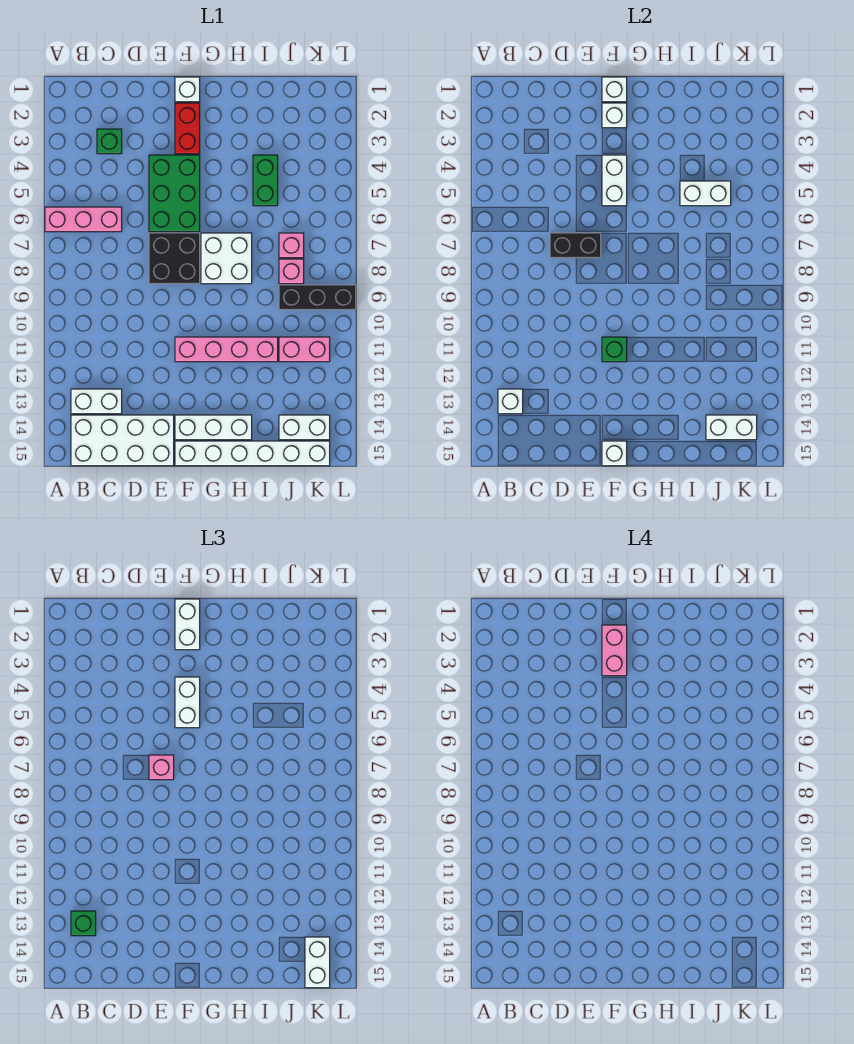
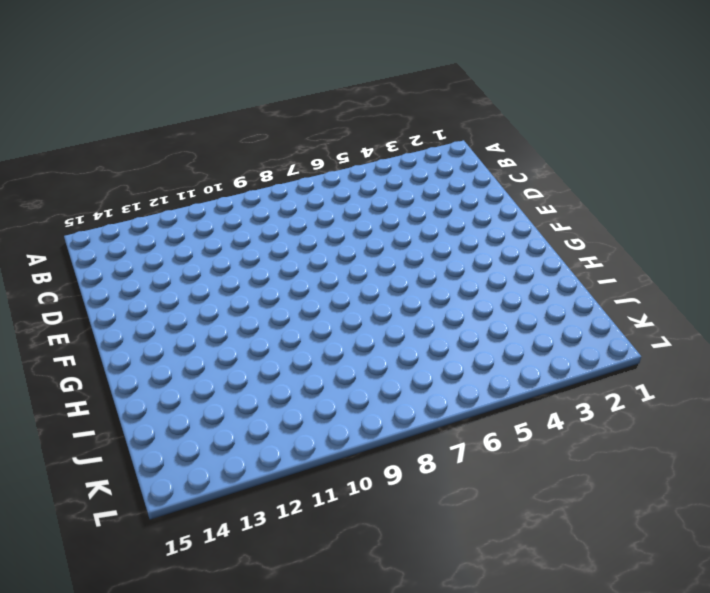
none -> pink 1x3 brick [45,207,122,232]
none -> white 1x2 brick [71,389,122,414]
none -> white 2x4 brick [71,415,174,466]
none -> green 1x1 brick [97,129,122,154]

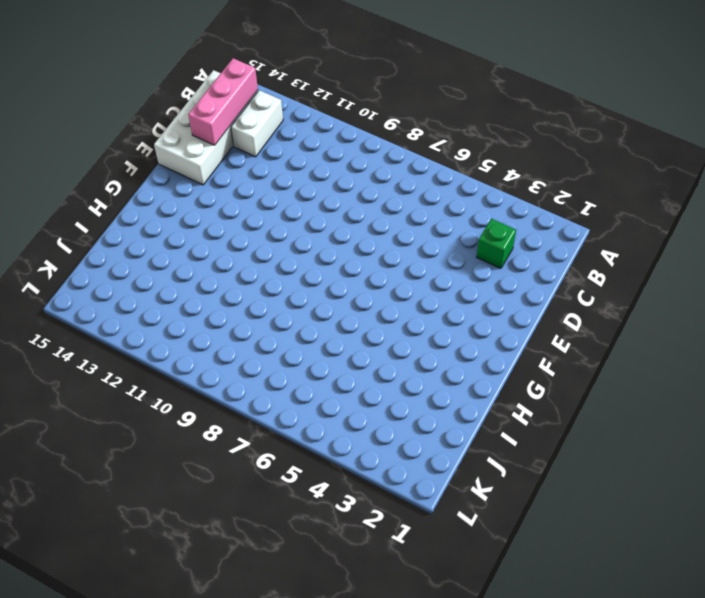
pink 1x3 brick [188,58,258,145] -> pink 1x3 brick moved to [45,207,122,232]
none -> green 2x3 brick [149,155,200,232]
none -> black 2x2 brick [149,233,200,284]
none -> white 1x1 brick [175,77,200,102]
none -> red 1x2 brick [175,103,200,154]

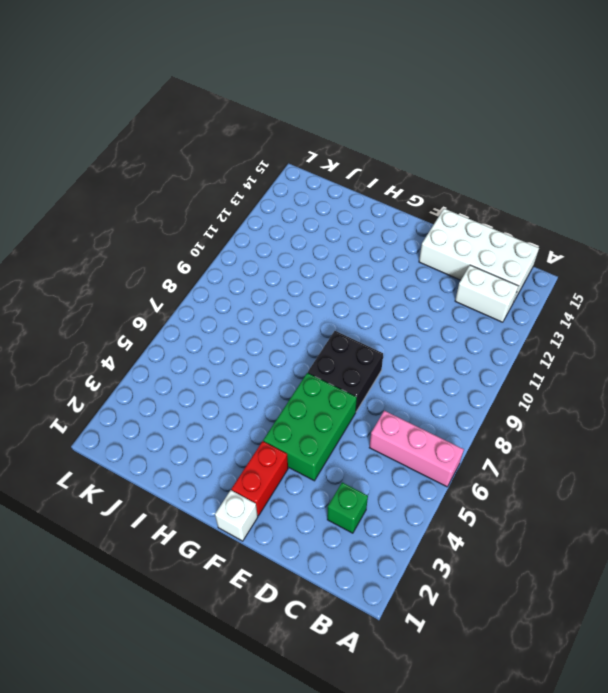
none -> pink 1x4 brick [175,337,278,362]
none -> white 1x3 brick [175,415,252,440]
none -> white 1x6 brick [175,441,330,466]
none -> white 2x2 brick [201,233,252,284]

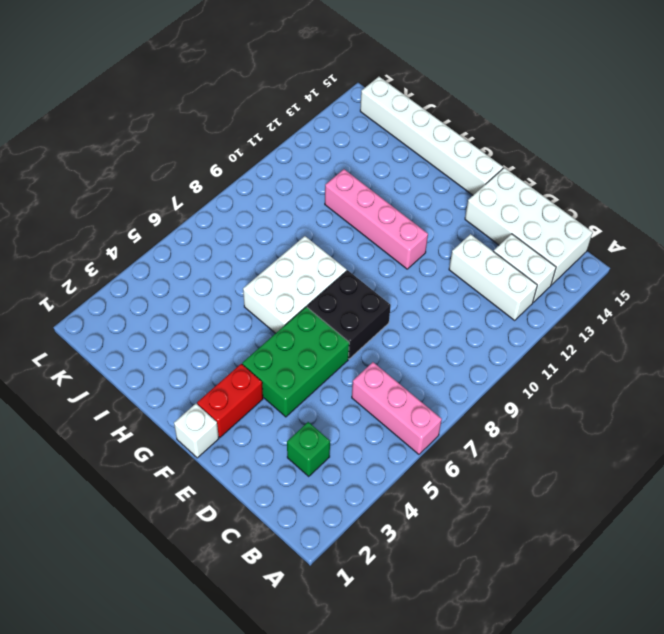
white 1x3 brick [449,234,537,320] -> white 1x3 brick moved to [175,415,252,440]
white 2x3 brick [243,236,347,333] -> white 2x2 brick [201,233,252,284]
none -> green 1x2 brick [253,155,278,206]
none -> pink 1x1 brick [279,233,304,258]
none -> pink 1x1 brick [279,259,304,284]
none -> black 1x3 brick [279,285,356,310]

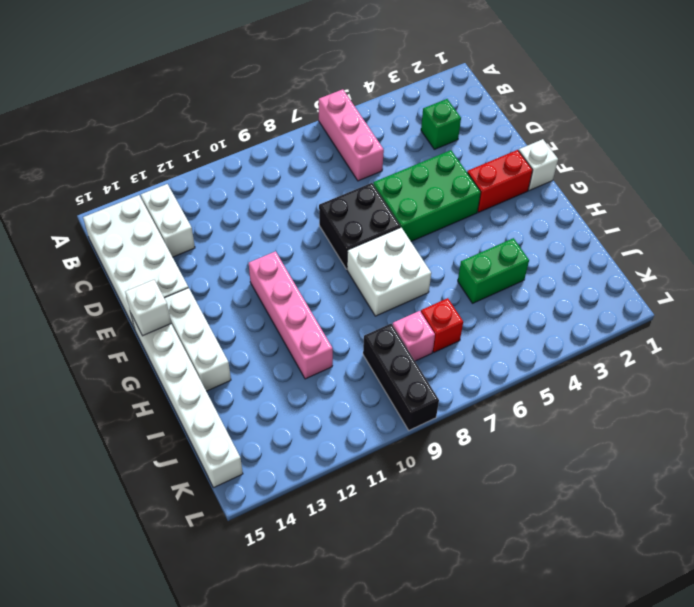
red 1x1 brick [421,298,463,352] -> pink 1x1 brick [279,233,304,258]
none -> pink 1x2 brick [279,337,330,362]
none -> white 1x2 brick [279,415,330,440]
none -> white 1x1 brick [498,389,523,414]
none -> black 1x2 brick [550,233,601,258]

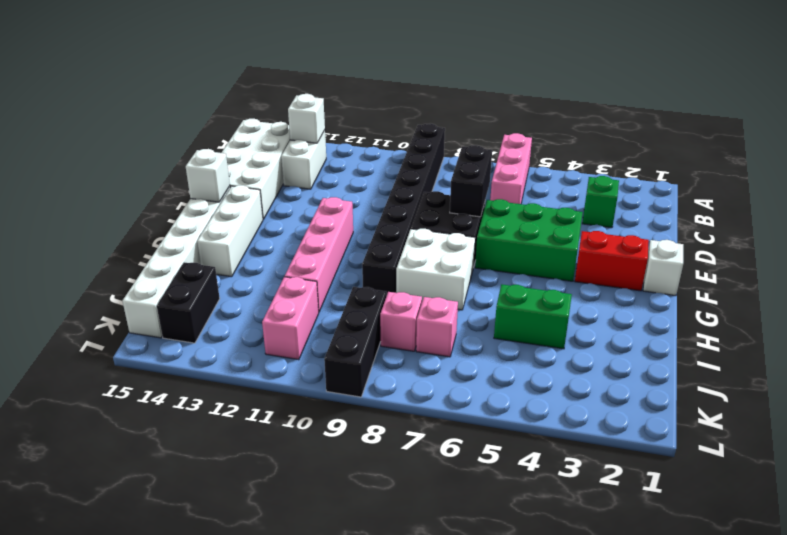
black 1x8 brick [362,123,445,294] -> none
black 1x2 brick [157,262,220,343] -> white 1x2 brick [279,415,330,440]
none -> white 1x1 brick [602,77,627,102]
none -> white 1x1 brick [602,103,627,128]
none -> white 1x2 brick [602,155,627,206]
none -> green 1x1 brick [602,337,627,362]

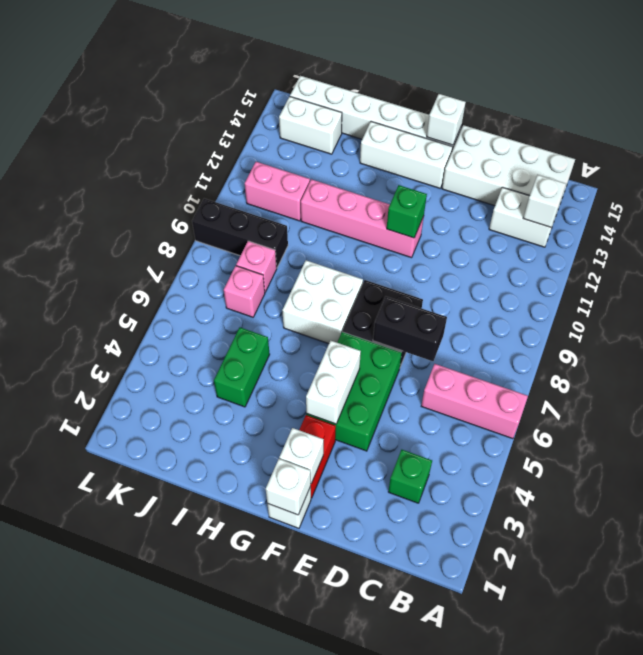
none -> white 1x2 brick [680,181,731,206]
none -> white 1x2 brick [706,415,757,440]
none -> green 1x1 brick [71,911,96,936]
none -> pink 1x1 brick [149,755,174,780]

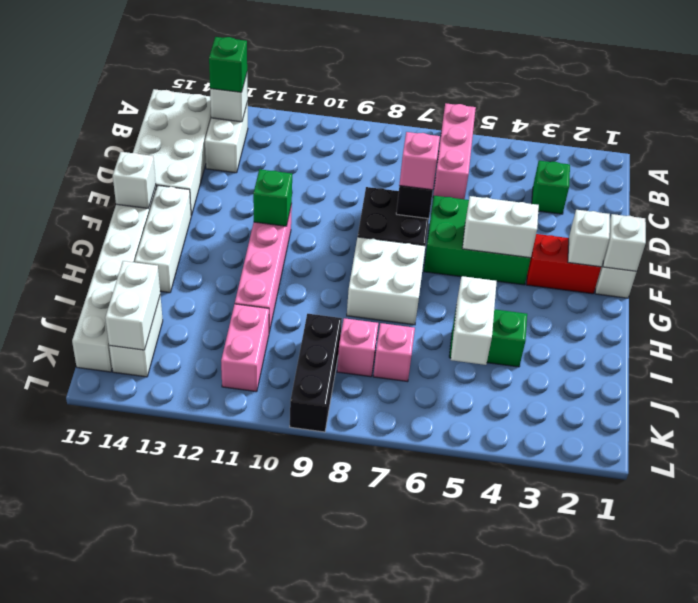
none -> white 1x2 brick [175,599,200,650]
none -> white 1x2 brick [175,677,200,728]
none -> white 1x2 brick [305,937,330,988]
none -> pink 1x2 brick [602,625,627,676]

